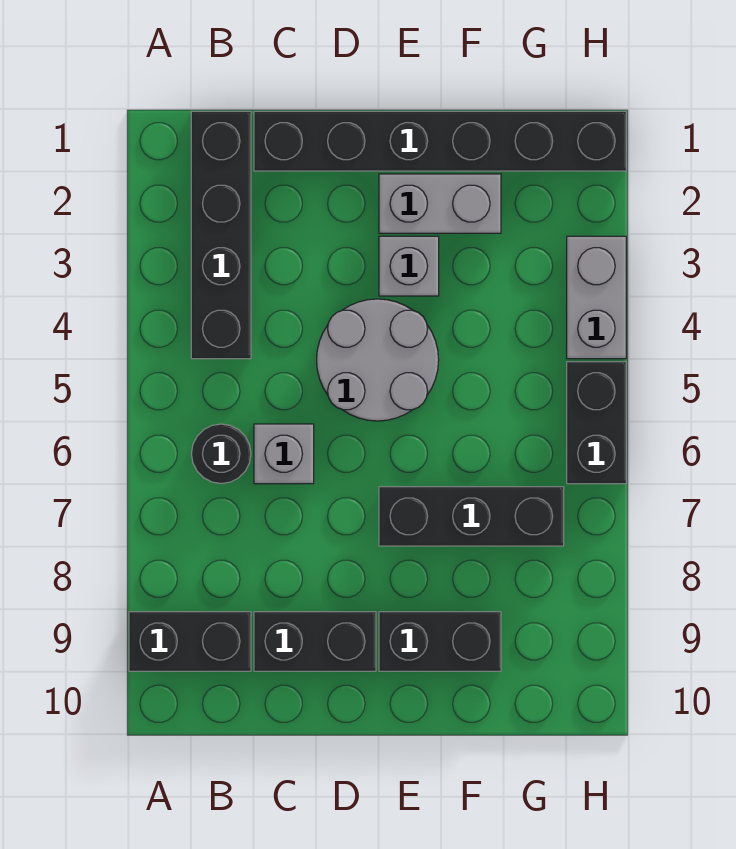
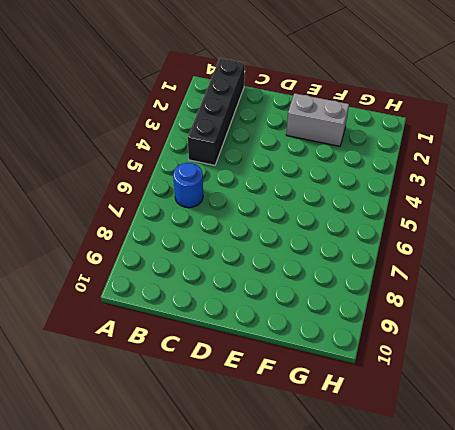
blue 1x1 round brick [173,163,203,208] -> black 1x1 round brick [191,424,251,484]
none -> black 1x2 brick [129,612,251,671]
none -> black 1x6 brick [254,111,626,171]
none -> grey 1x1 brick [254,424,314,484]

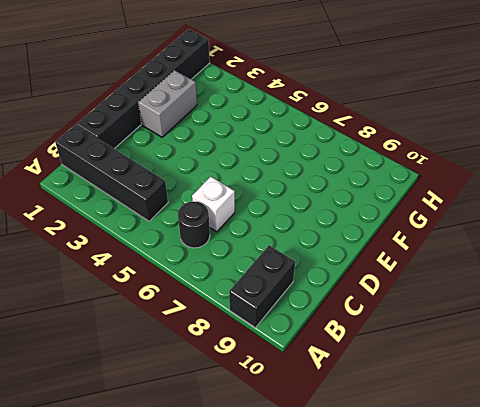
white 1x1 brick [192,177,235,232] -> grey 1x1 brick [254,424,314,484]
none -> black 1x2 brick [254,612,376,671]
none -> grey 2x2 round brick [317,299,439,421]
none -> grey 1x1 brick [379,236,439,296]

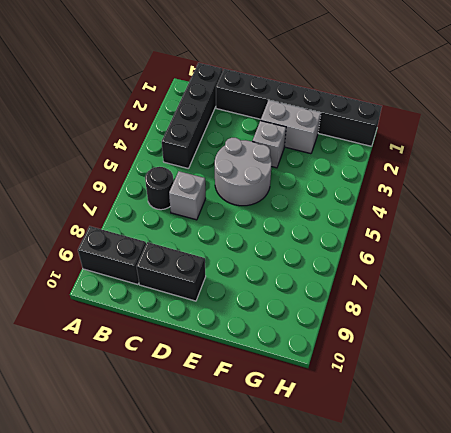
none -> black 1x3 brick [379,487,564,546]
none -> black 1x2 brick [379,612,501,671]
none -> grey 1x2 brick [567,236,626,359]

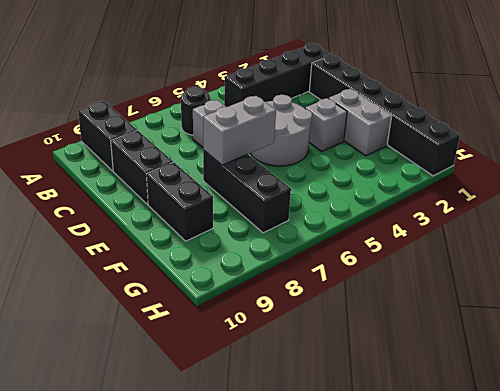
grey 1x2 brick [203,96,276,165] -> grey 1x2 brick moved to [567,236,626,359]
none -> black 1x2 brick [567,362,626,484]

